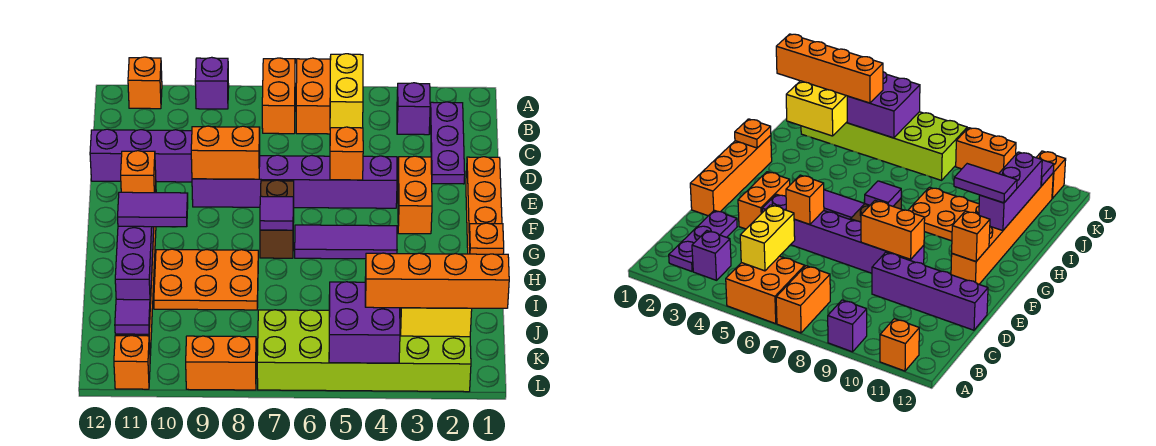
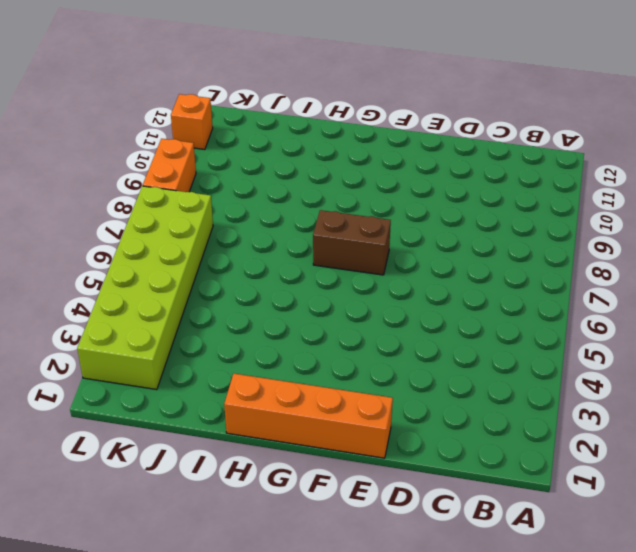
none -> orange 2x2 brick [296,58,330,134]
none -> orange 1x2 brick [262,58,295,134]
none -> purple 1x1 brick [195,57,229,109]

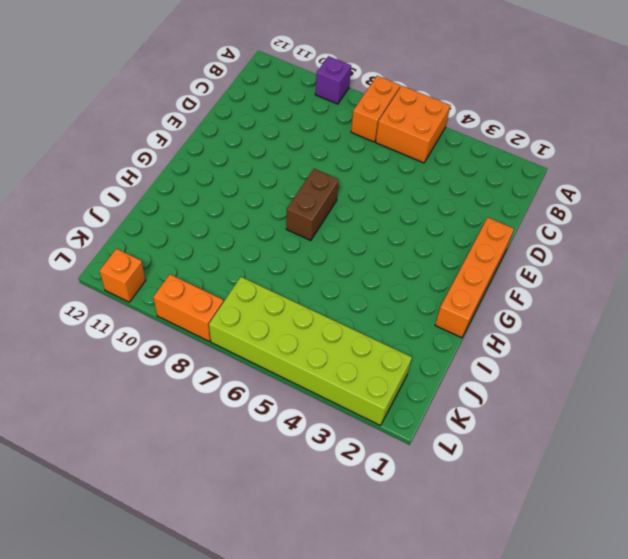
none -> orange 1x1 brick [128,57,162,109]
none -> purple 1x3 plate [430,102,465,184]
none -> purple 1x1 brick [397,83,430,135]

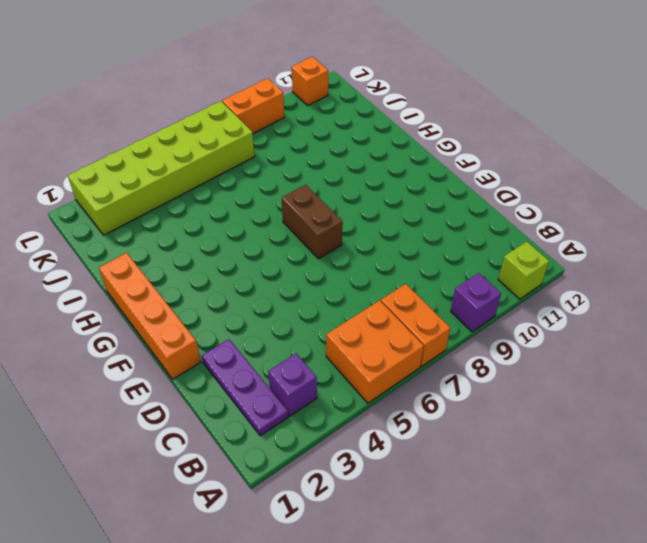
lime 1x1 brick [498,242,549,299] -> orange 1x1 brick [128,57,162,109]
none -> purple 1x4 brick [90,129,192,182]
none -> orange 1x2 brick [398,156,432,234]
none -> purple 1x6 brick [192,155,397,208]

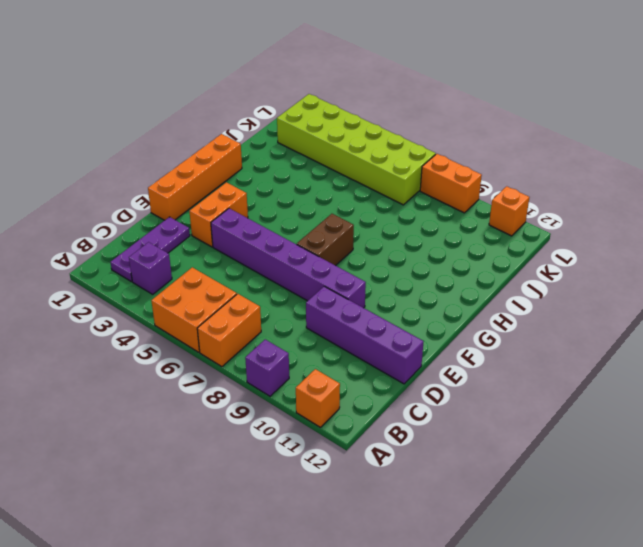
none -> orange 1x6 brick [951,174,1053,284]
none -> purple 1x3 tile [295,225,397,259]
none -> orange 2x3 plate [154,249,258,310]

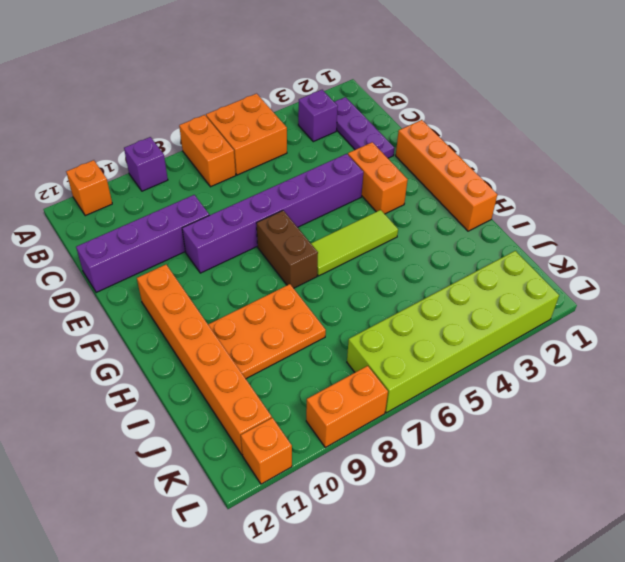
lime 1x3 tile [311,210,398,276] -> purple 1x3 tile [295,225,397,259]
none -> yellow 1x2 brick [330,54,363,128]
none -> orange 1x1 brick [330,127,363,180]
none -> orange 1x2 brick [191,126,260,179]

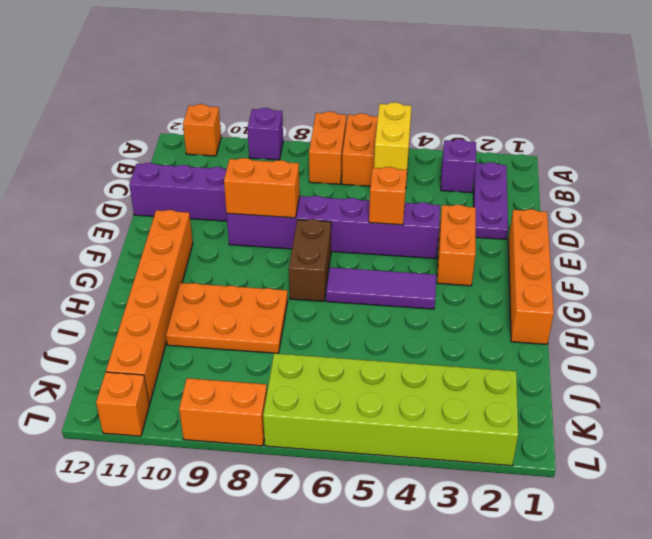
none -> orange 1x1 brick [121,151,156,193]
none -> purple 1x1 tile [260,196,293,230]
none -> orange 1x1 plate [469,223,504,254]

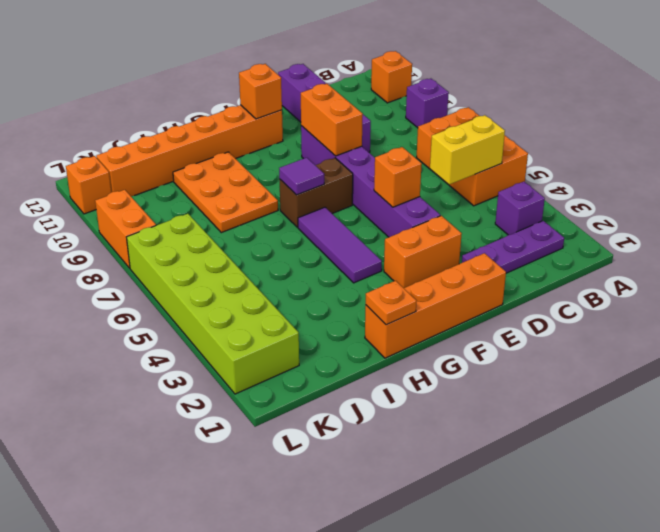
none -> purple 1x3 brick [115,226,154,303]
none -> yellow 2x2 brick [400,308,472,337]
none -> purple 2x2 brick [329,282,400,363]

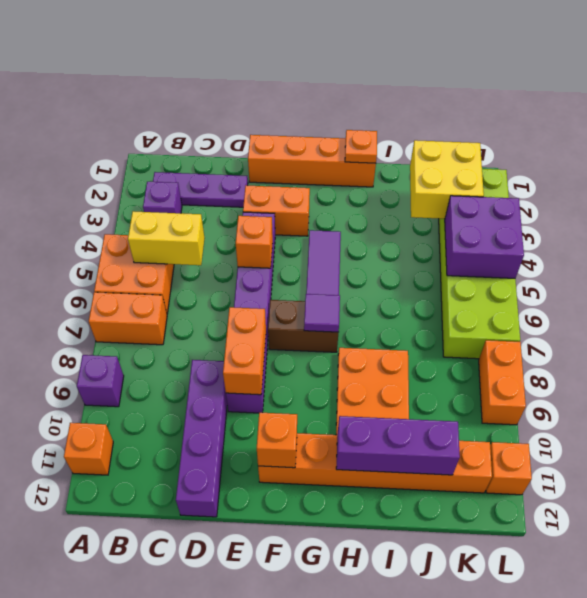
none -> purple 1x1 tile [115,299,150,334]
none -> purple 1x2 tile [118,192,188,227]
none -> orange 1x4 brick [365,253,509,308]

